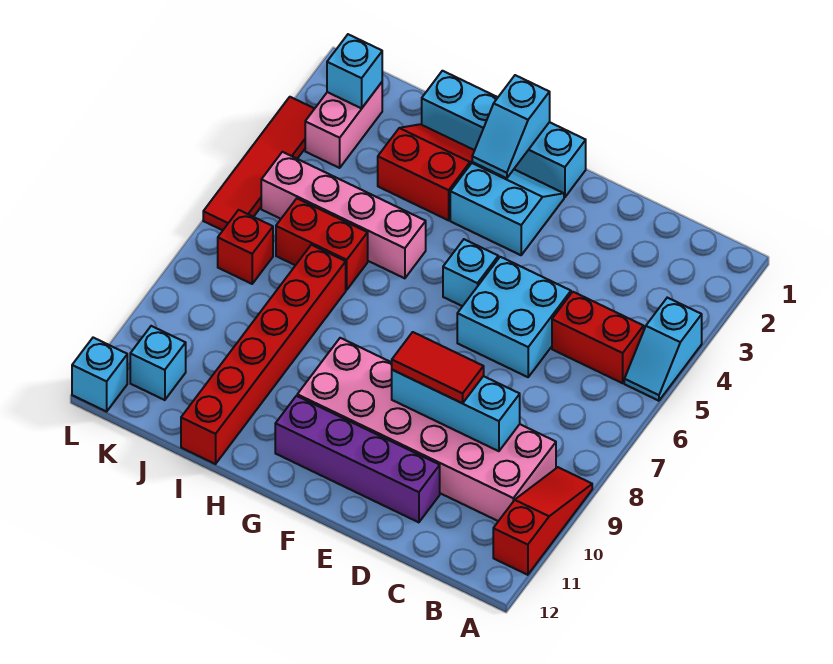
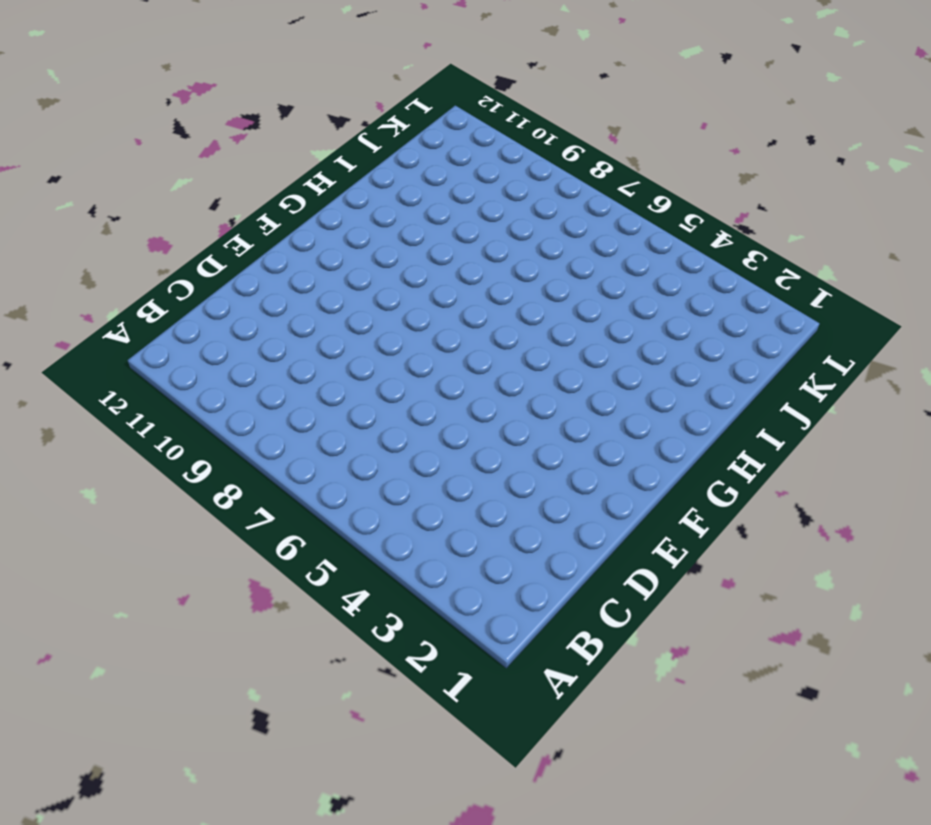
none -> cyan 1x2 slope [624,298,702,401]
none -> red 1x3 slope [493,467,592,575]
none -> red 1x2 brick [552,292,644,383]

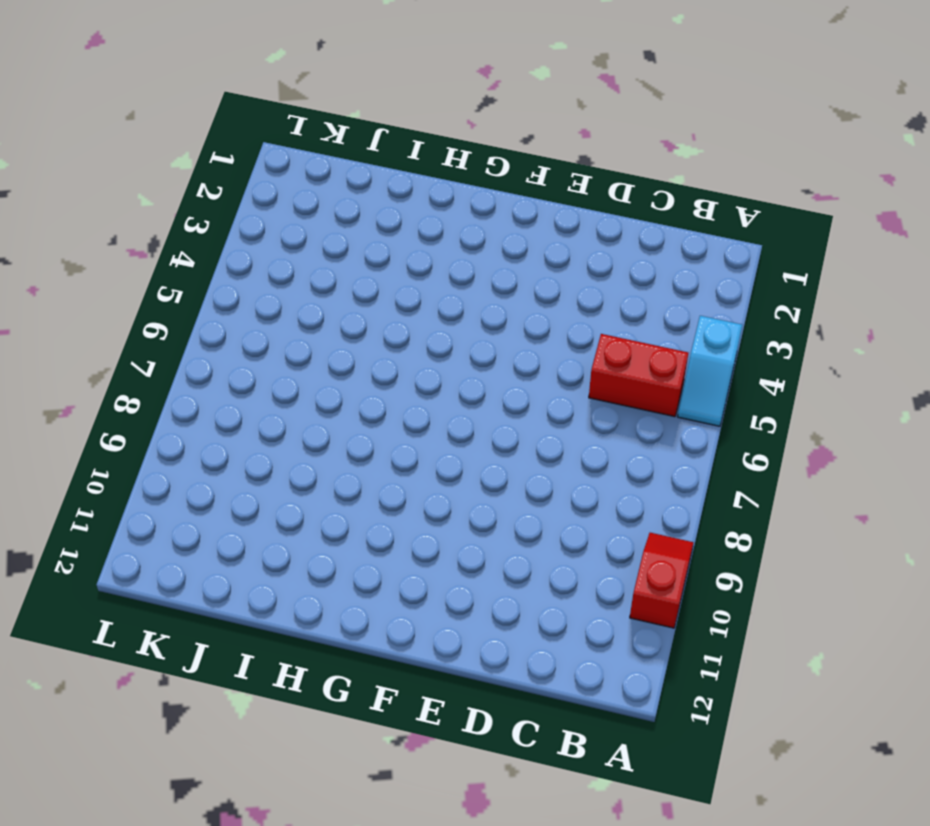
red 1x2 slope [630,533,693,628] -> red 1x3 slope [493,467,592,575]
none -> pink 2x6 brick [297,338,556,521]
none -> cyan 2x2 brick [457,257,571,377]
none -> purple 1x4 brick [275,396,440,522]

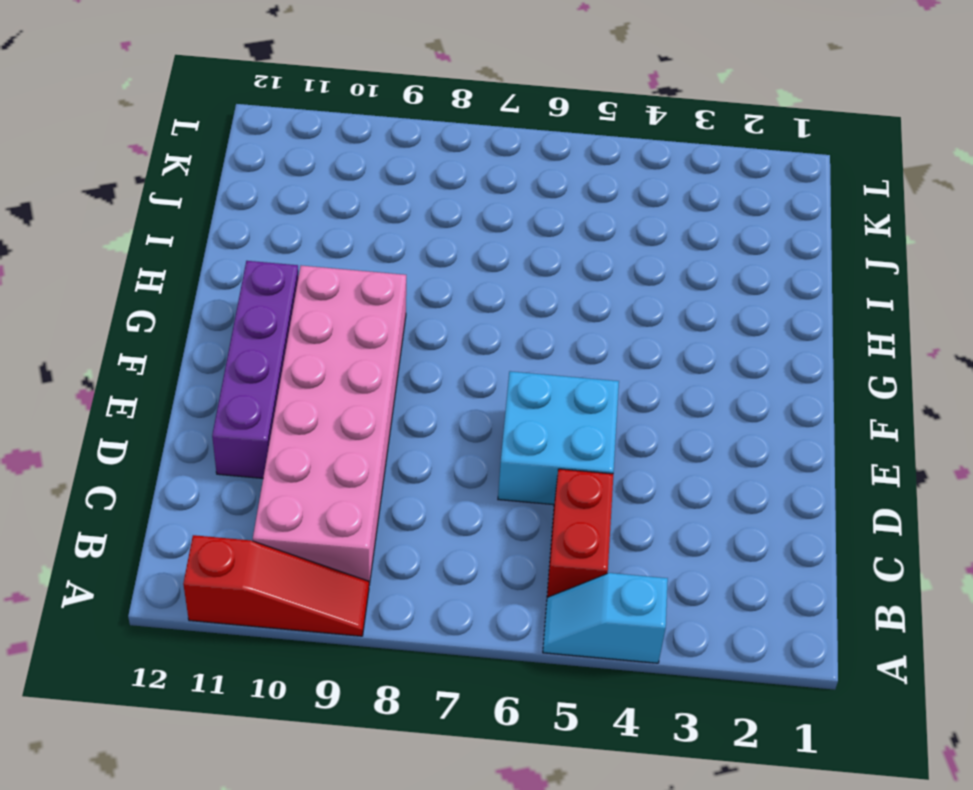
none -> cyan 1x4 brick [422,71,586,197]
none -> cyan 2x2 slope [450,163,564,255]
none -> cyan 1x1 brick [443,239,498,306]

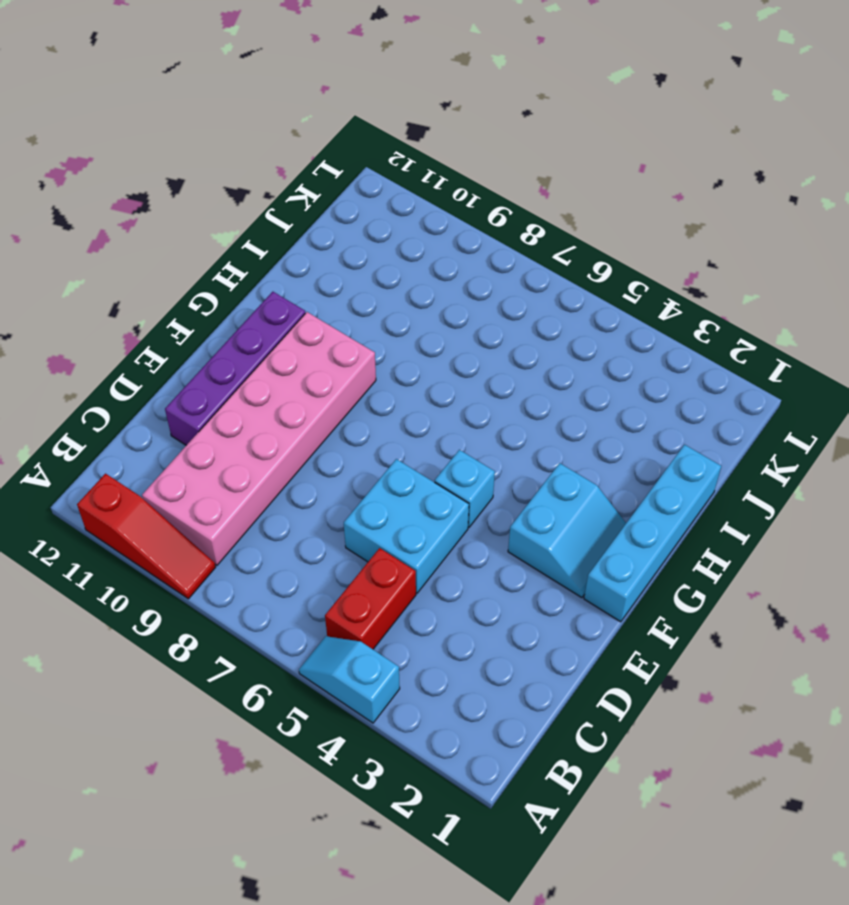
none -> red 2x2 slope [378,124,475,220]
none -> pink 1x4 brick [261,152,426,278]
none -> red 1x2 brick [276,199,368,290]

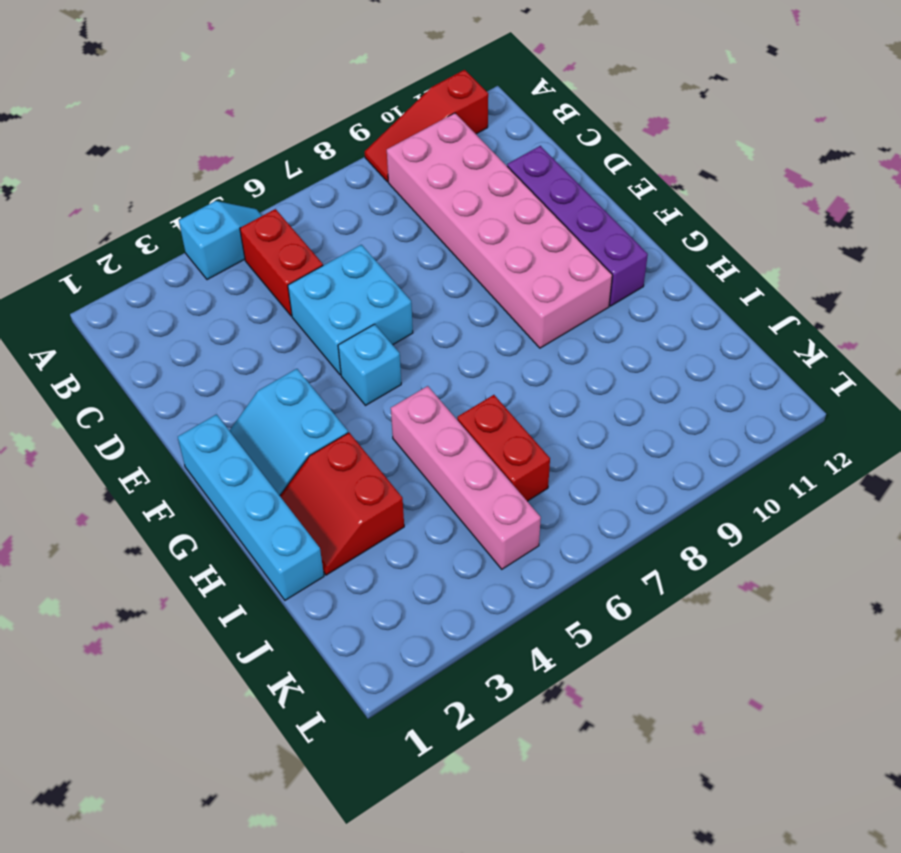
none -> red 1x6 brick [181,245,346,464]
none -> pink 1x2 brick [305,82,382,168]
none -> red 1x1 brick [218,210,273,284]

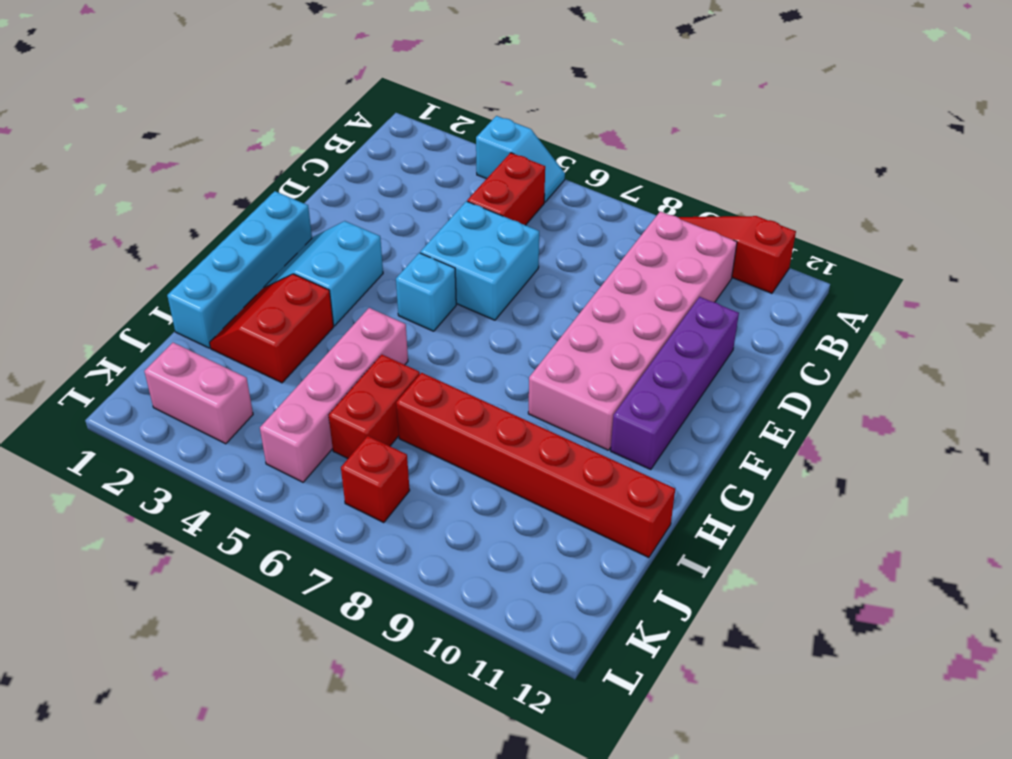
none -> cyan 1x1 brick [130,326,186,400]
none -> red 1x4 tile [203,97,315,230]
none -> cyan 1x1 brick [72,338,127,412]

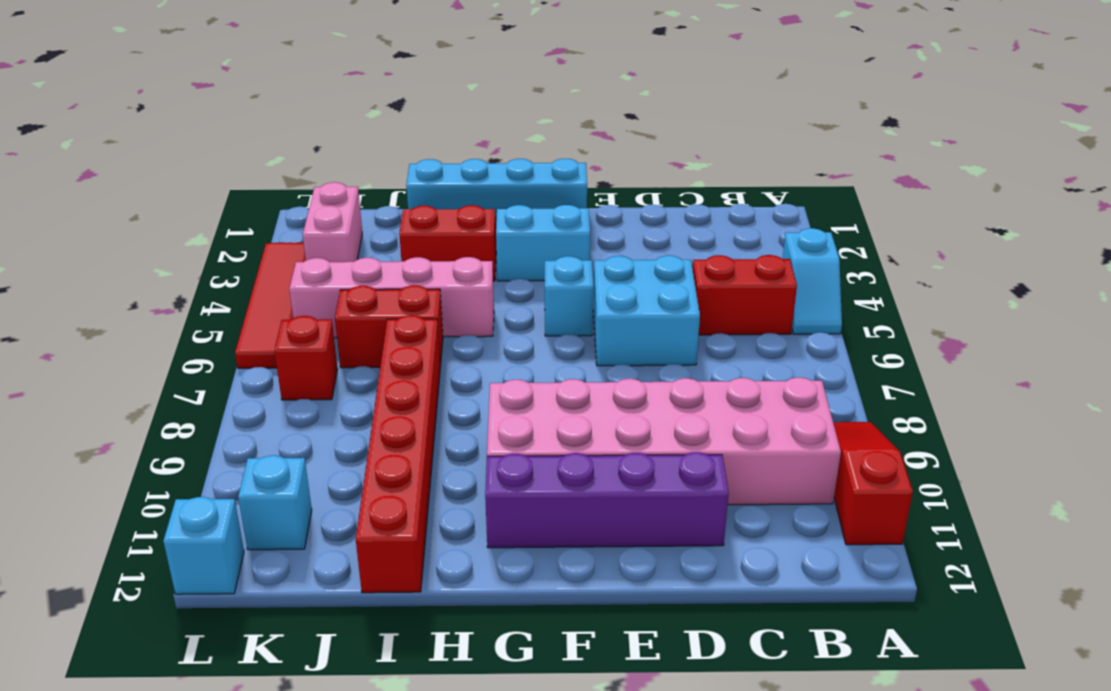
none -> cyan 1x3 brick [392,370,520,451]
none -> cyan 1x2 slope [472,75,550,178]
none -> cyan 1x1 brick [327,34,382,108]

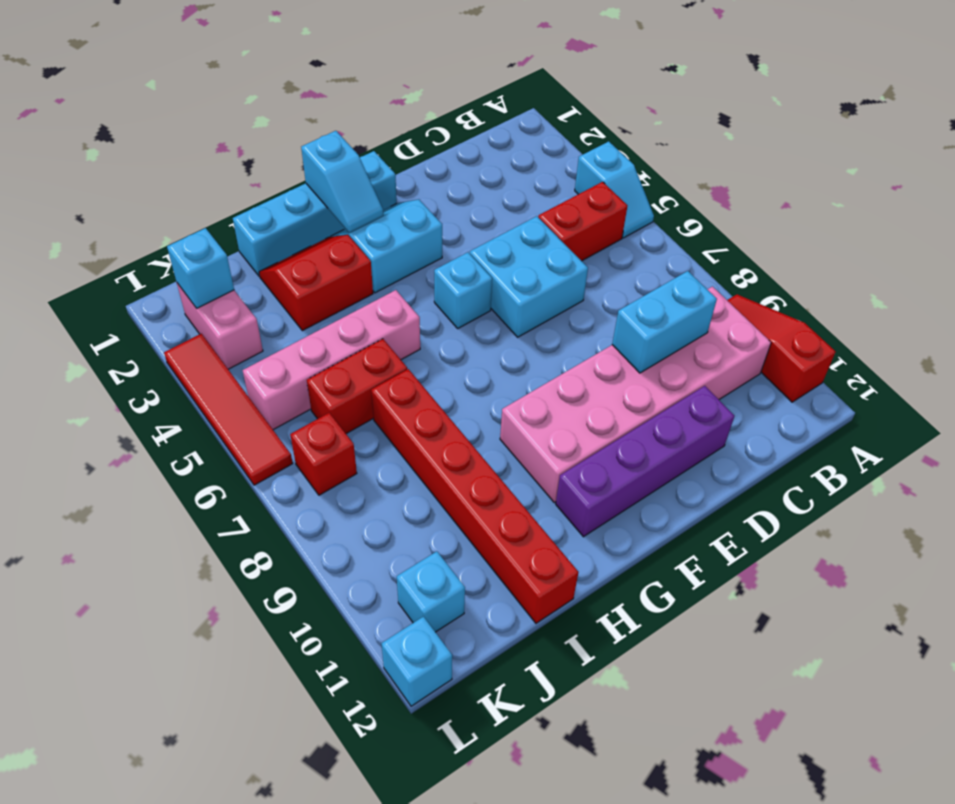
cyan 1x2 brick [612,271,717,373] -> cyan 1x3 brick [392,370,520,451]
none -> red 1x2 tile [392,332,484,403]

